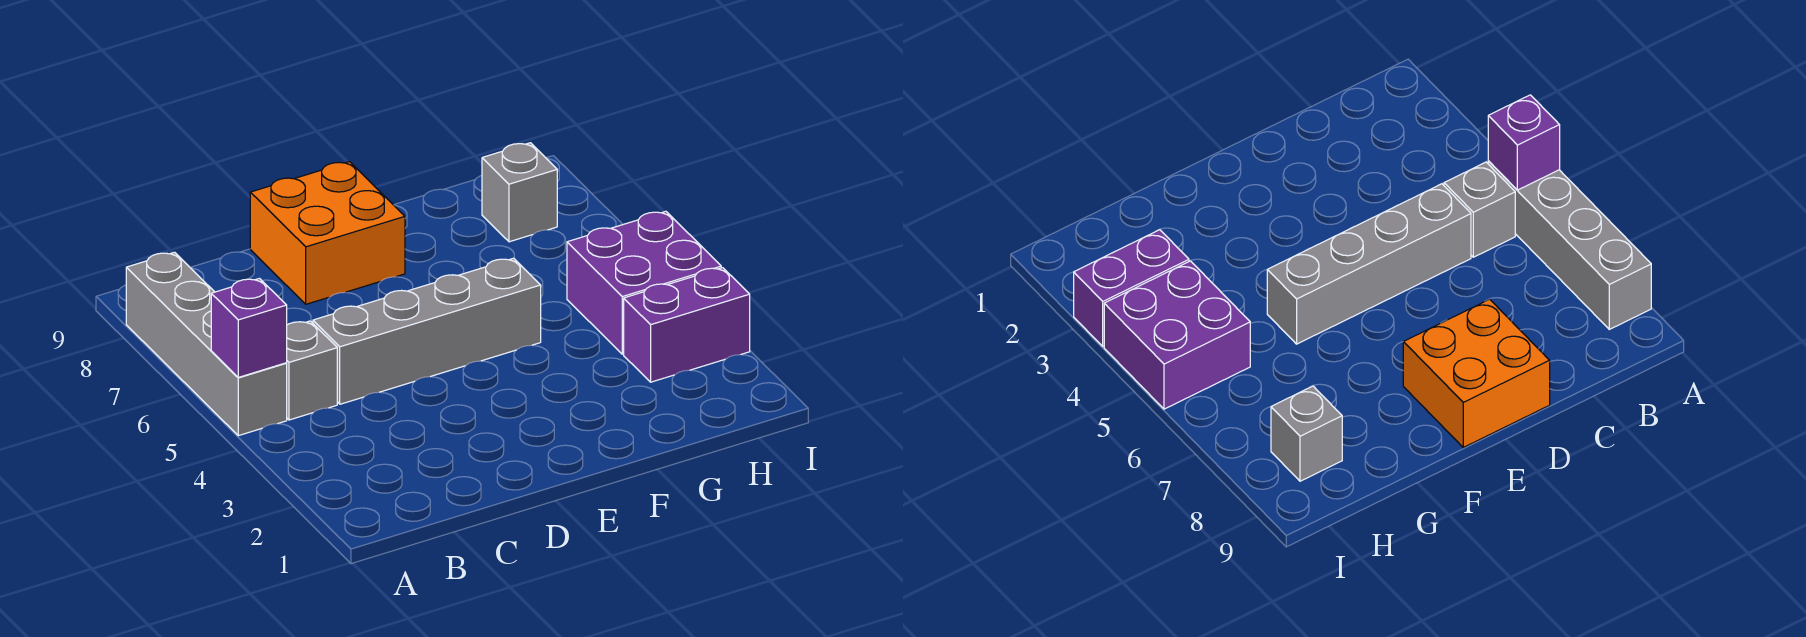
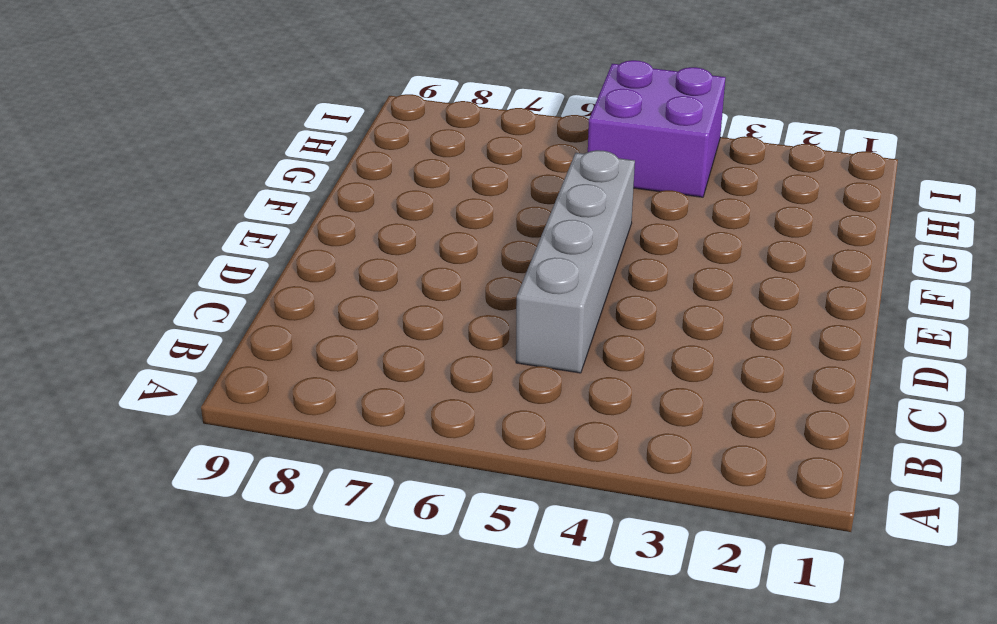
none -> grey 1x4 brick [126,252,287,436]
none -> grey 1x1 brick [286,321,337,420]

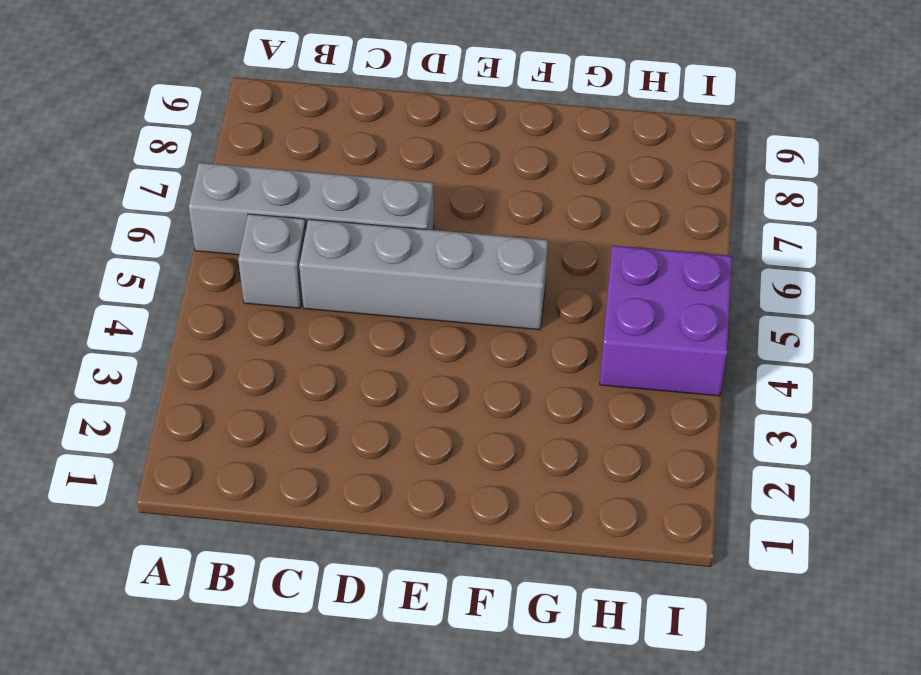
grey 1x4 brick [189,163,434,255] -> grey 1x4 brick turned to [126,252,287,436]
none -> orange 2x2 brick [250,162,405,304]
none -> purple 1x2 brick [624,268,750,382]

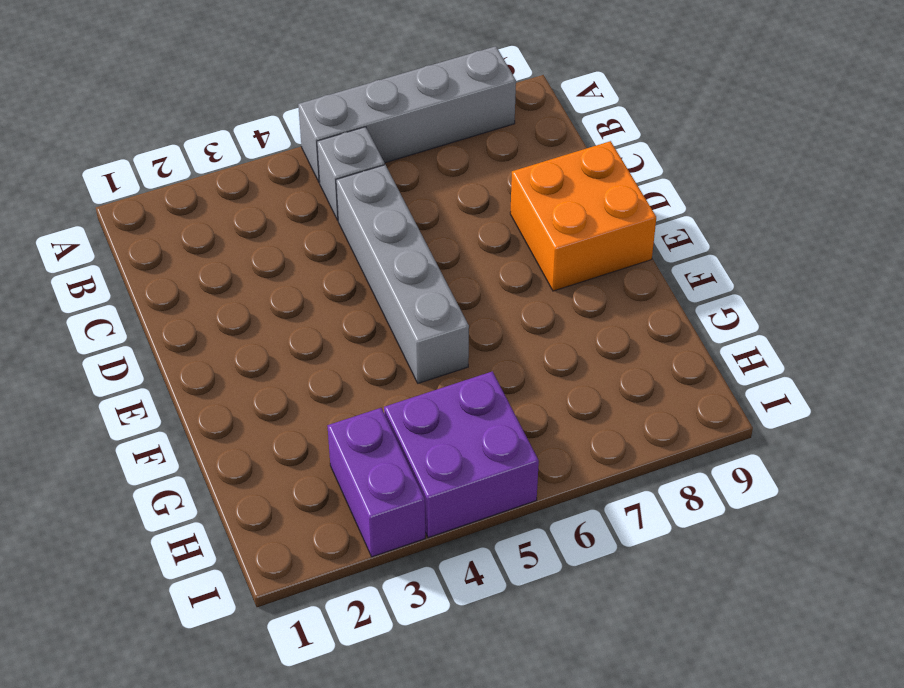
none -> grey 1x1 brick [482,143,557,242]
none -> purple 1x1 brick [211,279,287,377]

